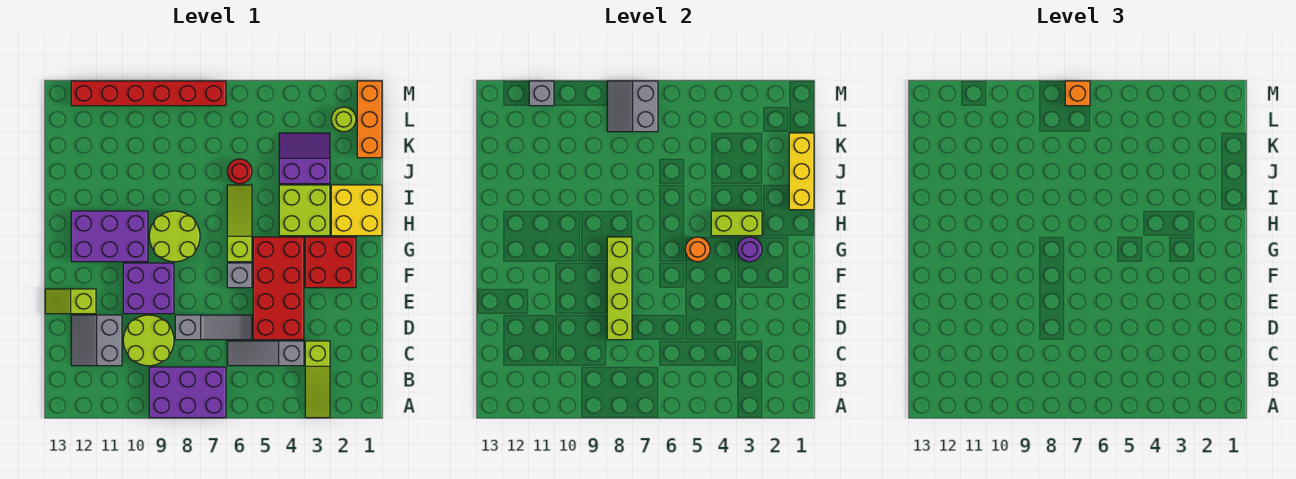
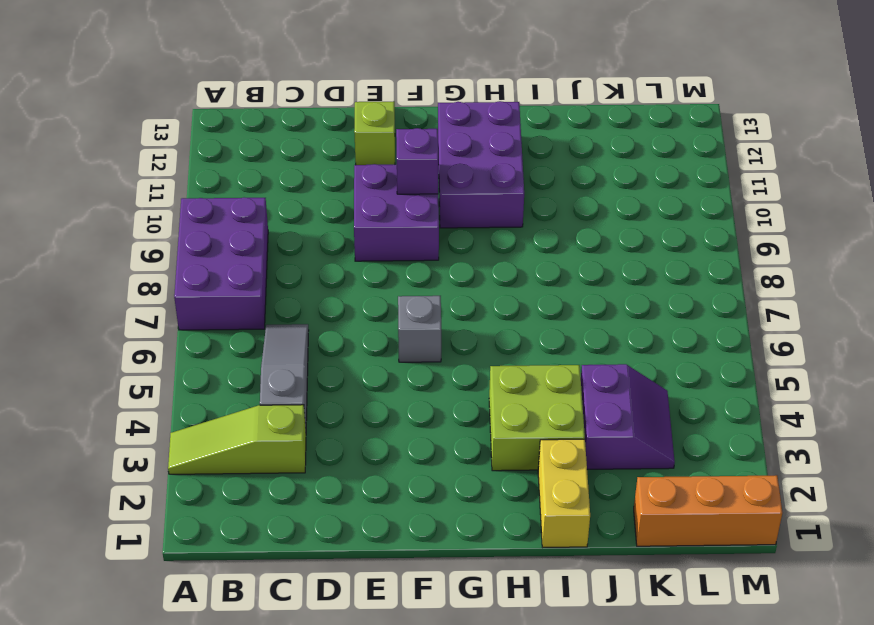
purple 1x1 brick [396,128,438,194] -> none
yellow 1x2 brick [538,439,590,547] -> yellow 2x2 brick [331,185,382,236]
none -> lime 2x2 round brick [123,315,174,366]
none -> grey 2x2 slope [71,315,122,366]
none -> red 2x4 brick [253,237,304,340]

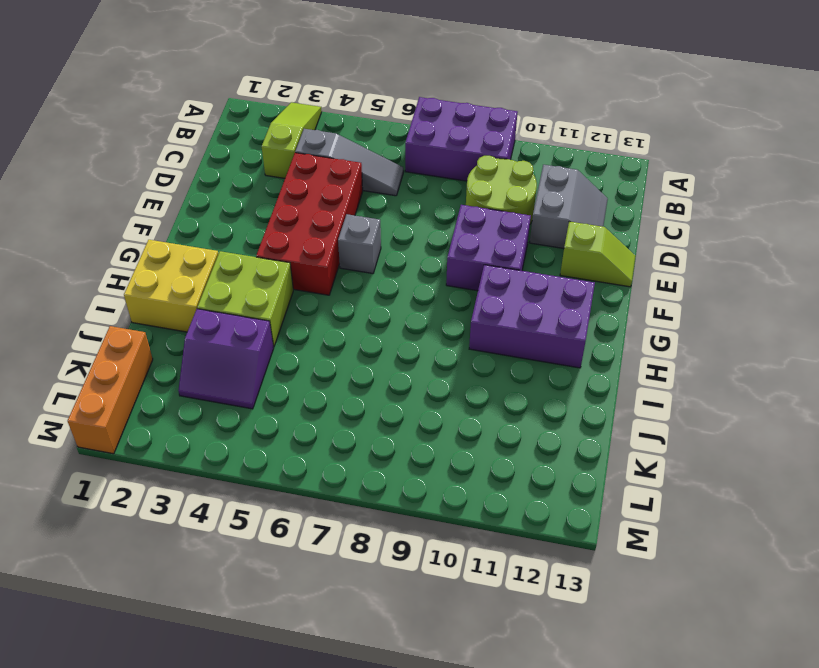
none -> grey 1x3 slope [175,315,252,340]
none -> red 2x2 brick [305,237,356,288]
none -> lime 1x3 slope [227,185,252,262]

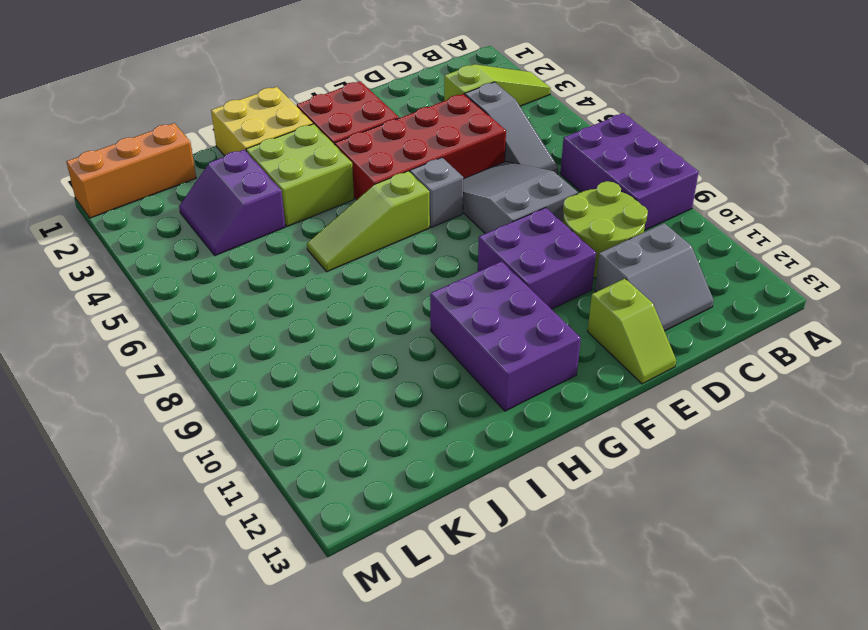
grey 2x3 slope [463,162,578,234] -> grey 1x3 slope [175,315,252,340]
none -> lime 2x2 round brick [149,211,200,262]
none -> red 1x1 round brick [227,159,252,184]
none -> lime 1x1 round brick [331,107,356,132]

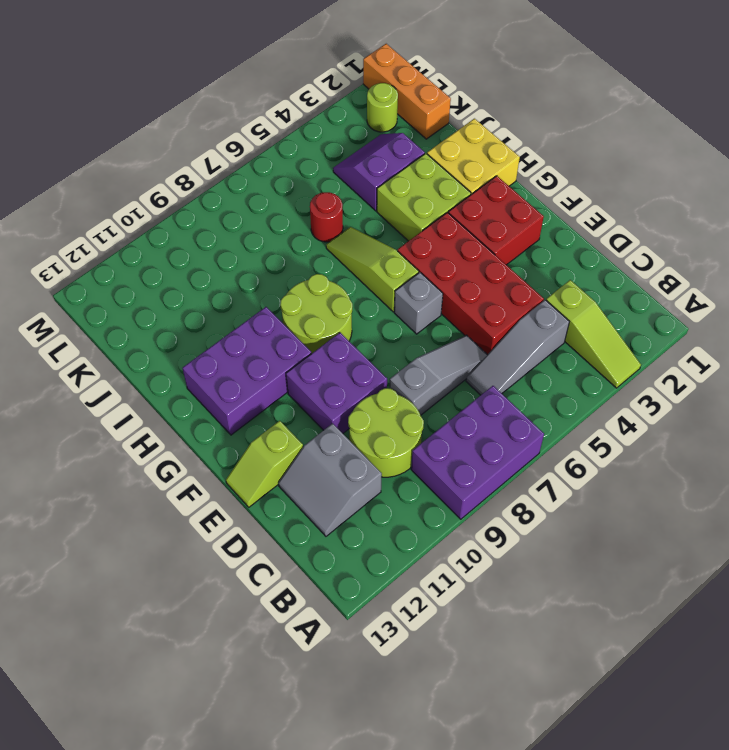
none -> red 1x6 brick [71,81,226,106]
none -> lime 1x4 brick [607,237,632,340]
none -> purple 1x1 round brick [737,237,762,262]

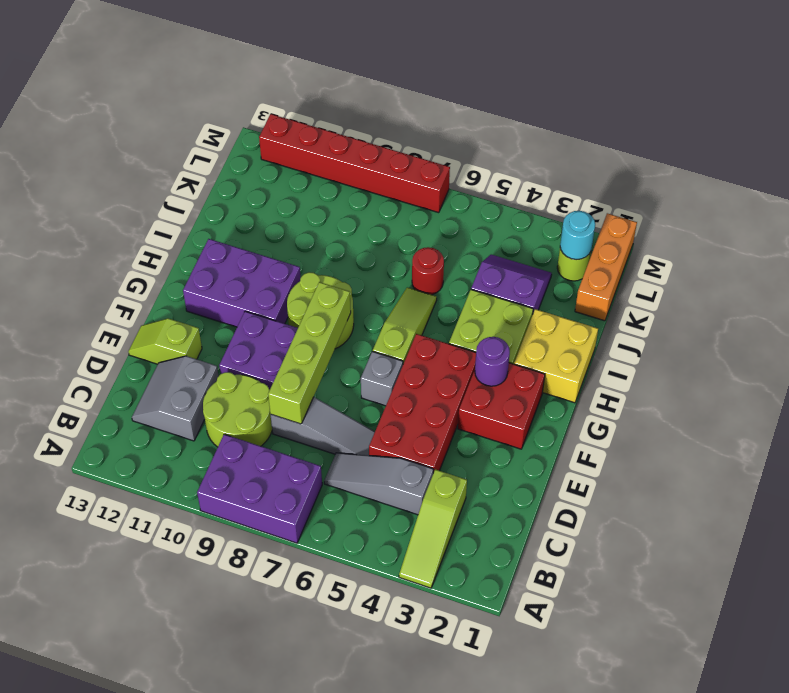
cyan 1x1 round brick [560,211,595,260] -> none
none -> orange 1x1 round brick [685,237,710,262]
none -> lime 1x2 brick [711,211,762,236]
none -> yellow 1x3 brick [789,133,814,210]

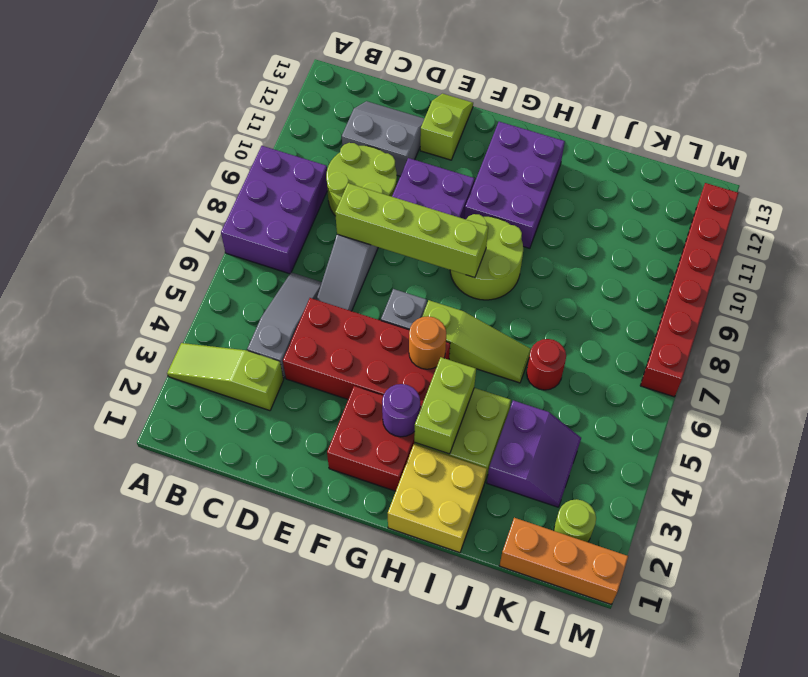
none -> yellow 1x3 brick [789,133,814,210]
none -> grey 2x2 slope [607,81,658,132]
none -> grey 1x1 brick [529,81,554,106]

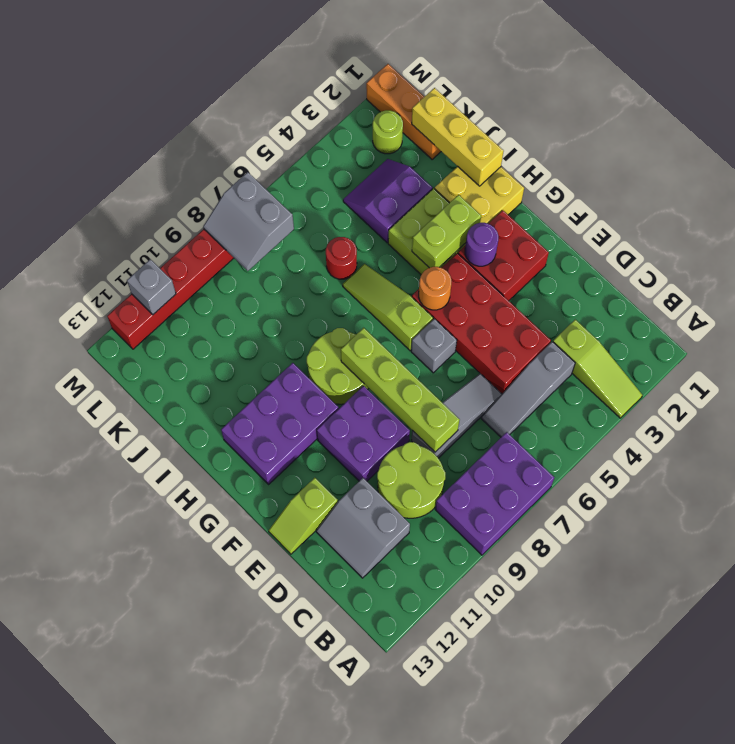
none -> orange 1x1 brick [1065,81,1090,106]

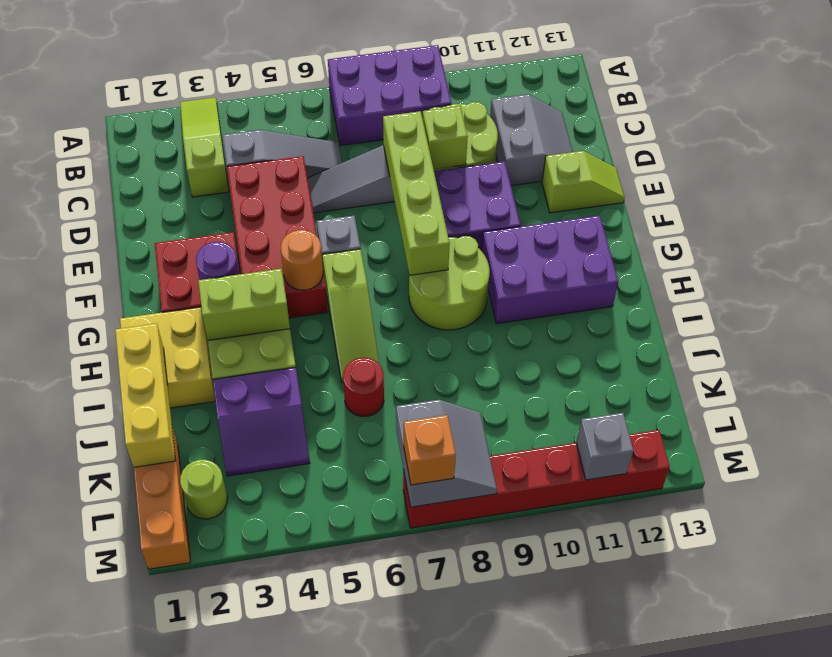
lime 1x1 brick [423,106,468,169] -> none

